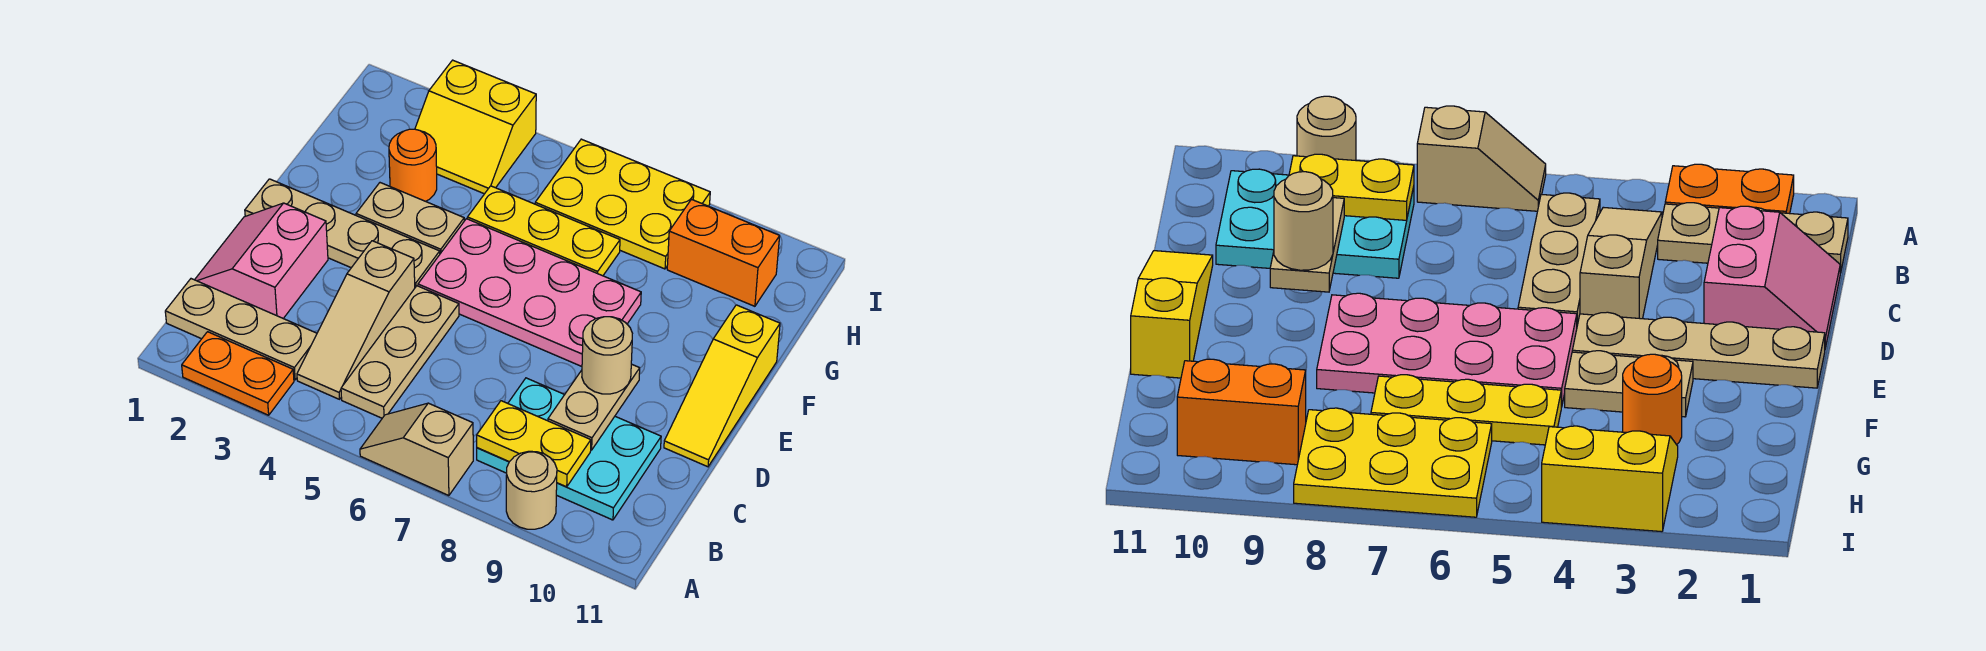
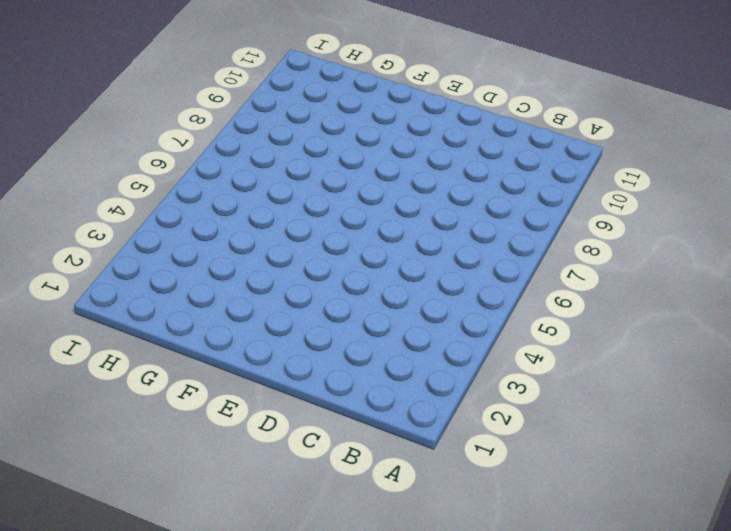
none -> orange 1x2 plate [182,332,294,415]
none -> tan 1x2 slope [360,403,473,496]
none -> tan 1x1 round brick [506,451,557,529]

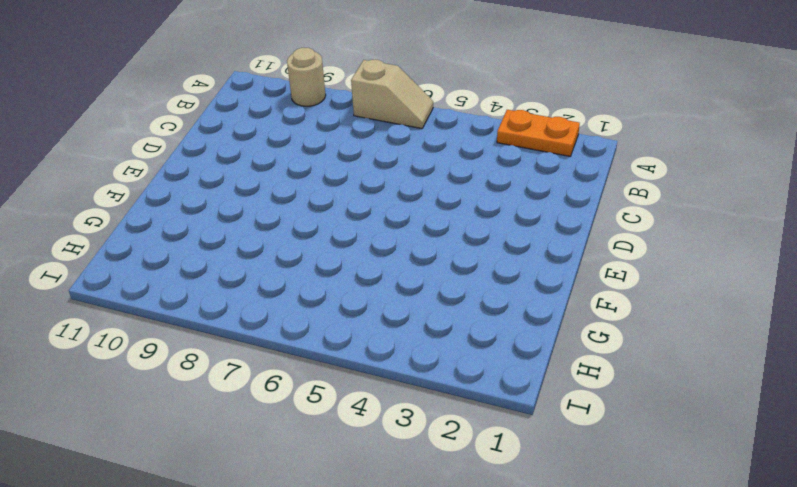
none -> tan 1x3 plate [165,279,317,380]
none -> tan 1x3 slope [297,241,415,399]
none -> tan 1x3 plate [341,286,459,418]

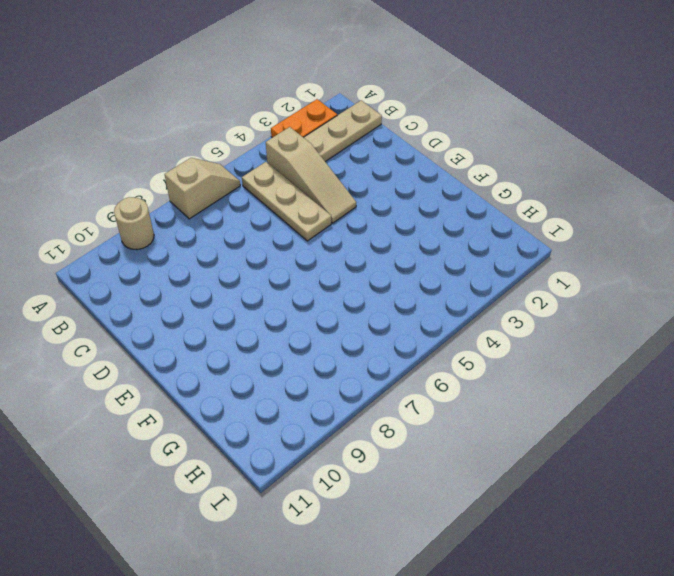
tan 1x3 slope [266,127,356,223] -> tan 1x3 slope turned to [297,241,415,399]
none -> cyan 2x3 plate [477,378,661,520]
none -> pink 2x2 slope [195,203,328,318]
none -> yellow 1x3 slope [664,305,780,467]

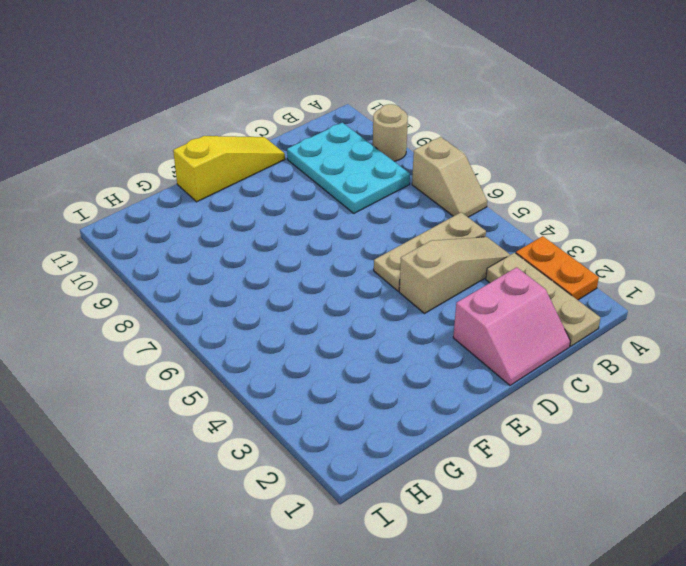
none -> tan 1x4 plate [245,179,440,287]
none -> pink 2x4 plate [418,219,641,366]
none -> tan 1x2 plate [356,183,464,254]

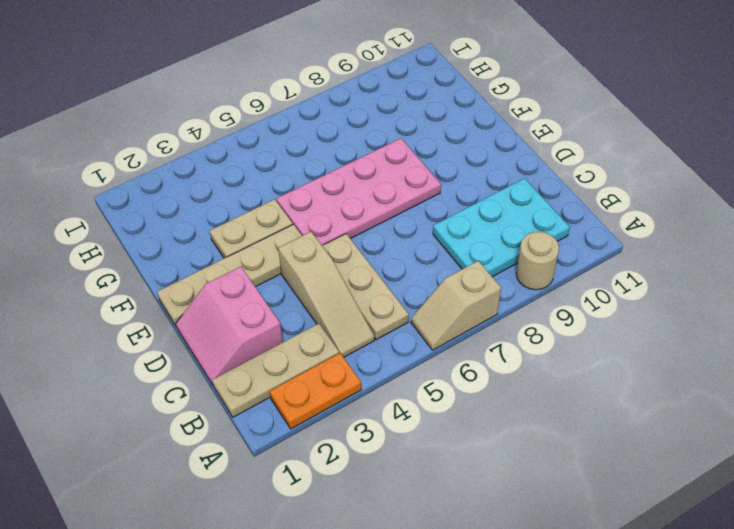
none -> yellow 1x3 slope [664,305,780,467]
none -> orange 1x1 round brick [389,129,437,201]
none -> yellow 1x3 plate [467,186,620,276]

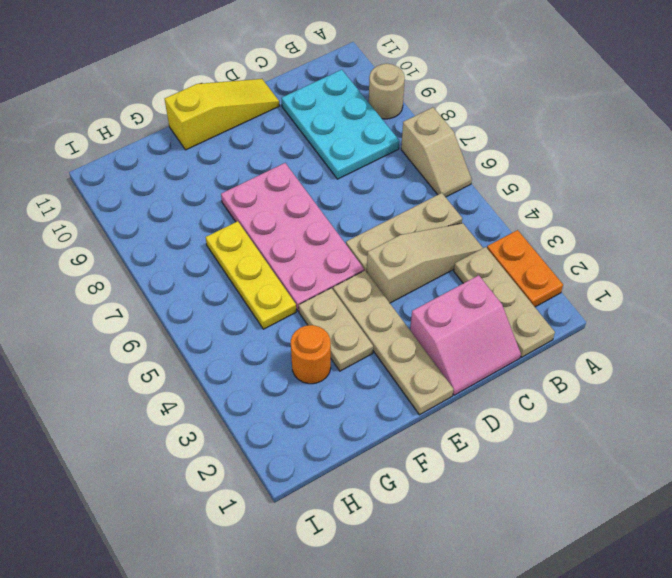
none -> yellow 2x2 slope [415,60,536,194]
none -> yellow 2x3 plate [535,139,710,269]
none -> orange 1x2 brick [667,199,780,306]

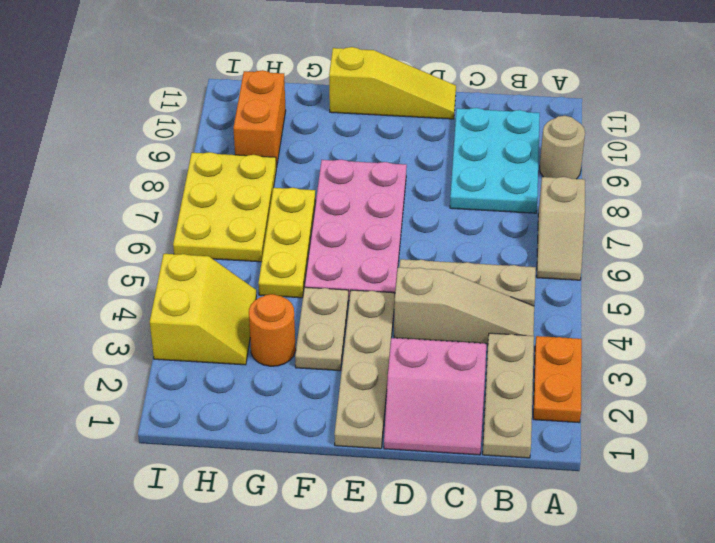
none -> yellow 1x2 plate [477,401,591,487]
none -> tan 1x2 plate [548,364,640,450]
none -> tan 1x1 round brick [582,317,632,394]

